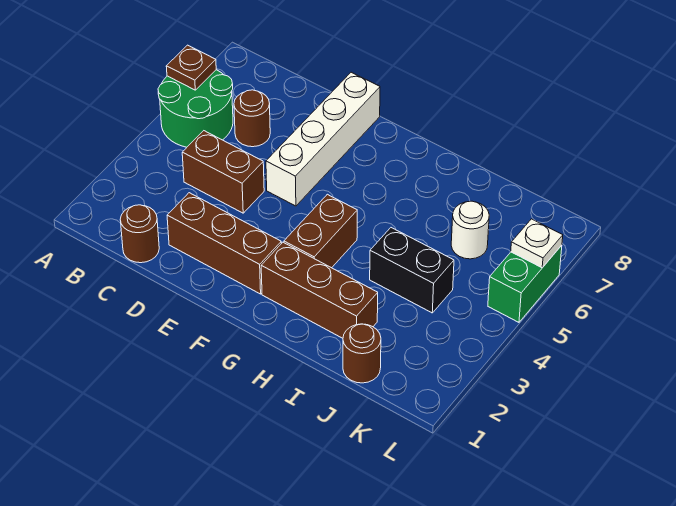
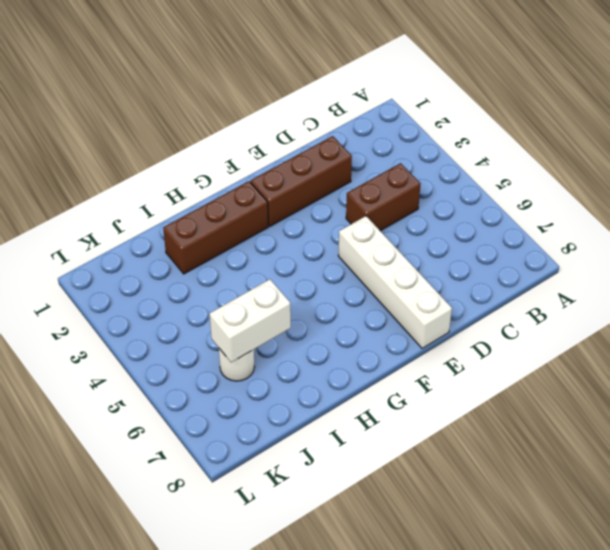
white 1x2 brick [210,279,291,362] -> none
none -> green 2x2 round brick [158,70,233,147]
none -> brown 1x1 round brick [120,205,159,263]
none -> brown 1x1 round brick [234,90,270,147]

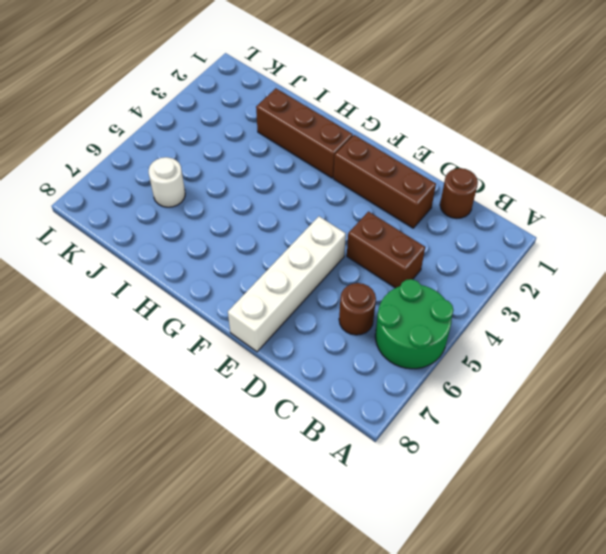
none -> brown 1x2 brick [284,194,357,268]
none -> black 1x2 brick [370,228,454,313]
none -> brown 1x1 round brick [343,324,381,383]

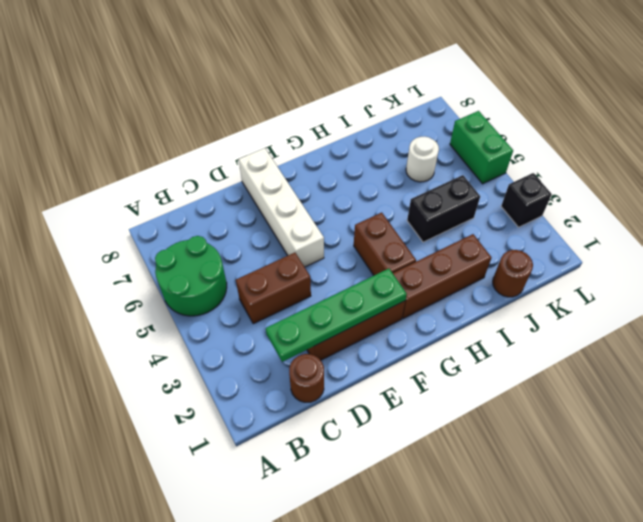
green 1x4 plate [266,269,407,362] -> none
black 1x1 brick [501,173,552,227] -> none
none -> brown 1x1 round brick [234,90,270,147]
none -> brown 1x1 plate [166,45,216,90]
none -> white 1x1 plate [511,219,563,268]

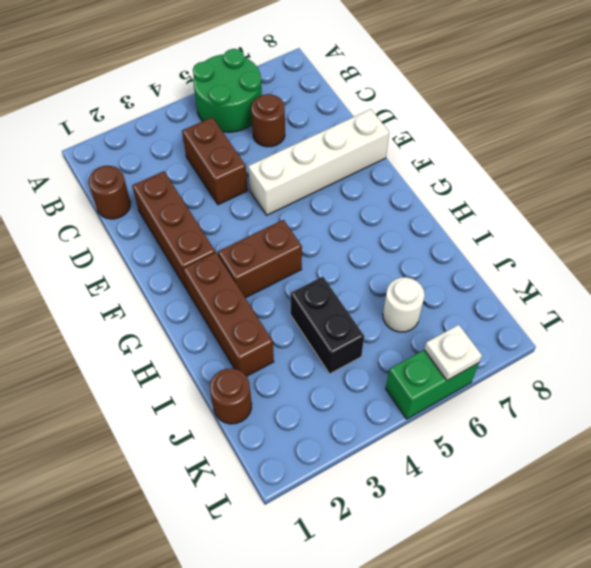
none -> brown 1x1 plate [166,45,216,90]

